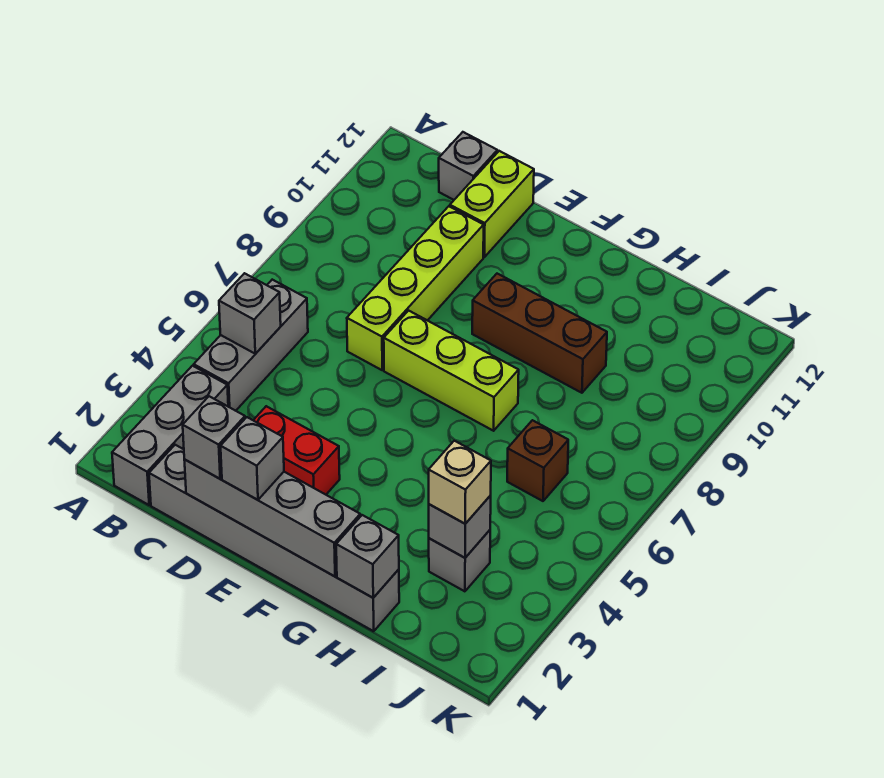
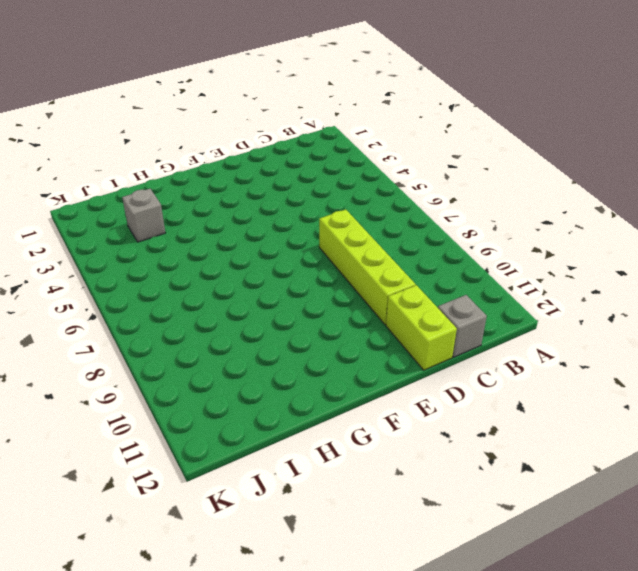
none -> grey 1x3 brick [112,366,228,505]
none -> grey 1x3 brick [194,280,308,411]
none -> grey 1x6 brick [149,445,399,631]

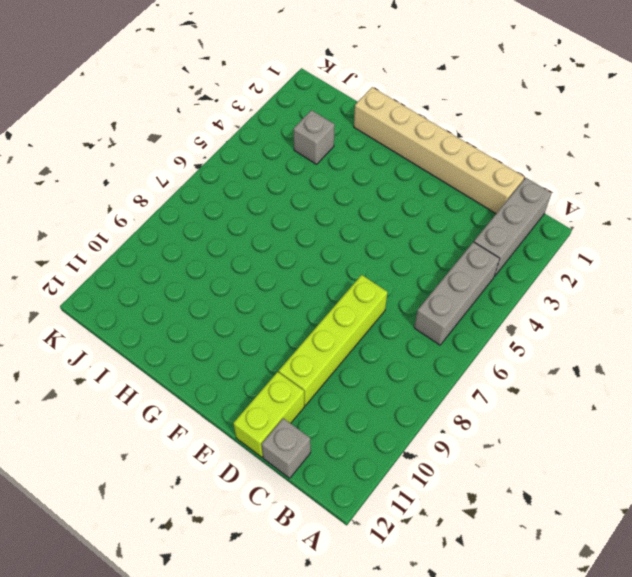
tan 1x6 brick [354,87,524,213] -> grey 1x6 brick [149,445,399,631]
none -> red 1x2 brick [253,406,340,495]
none -> lime 1x3 brick [384,311,519,431]
none -> brown 1x3 brick [472,274,607,393]

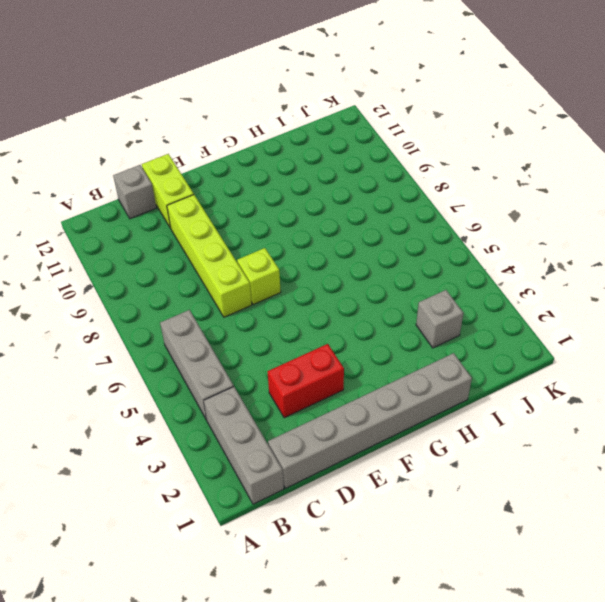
lime 1x1 brick [237,248,281,305] -> lime 1x3 brick [384,311,519,431]
none -> brown 1x3 brick [472,274,607,393]
none -> brown 1x1 brick [507,420,568,501]
none -> grey 1x1 brick [219,273,281,354]

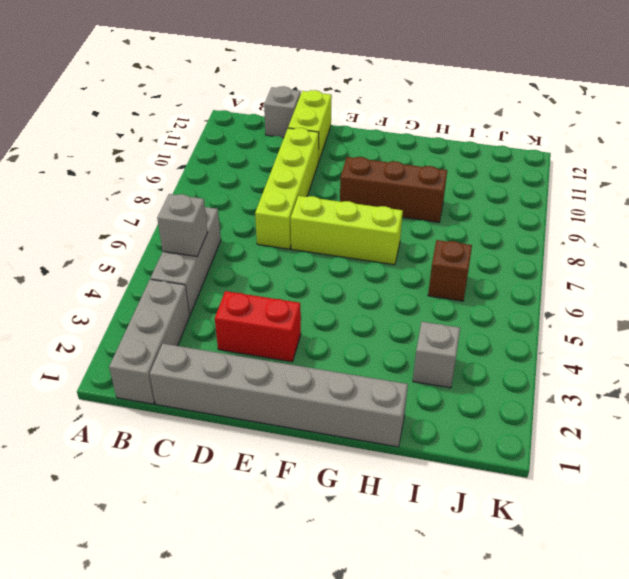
none -> grey 1x4 brick [184,460,360,576]
none -> grey 1x1 brick [336,515,399,598]
none -> grey 1x1 brick [429,496,491,558]

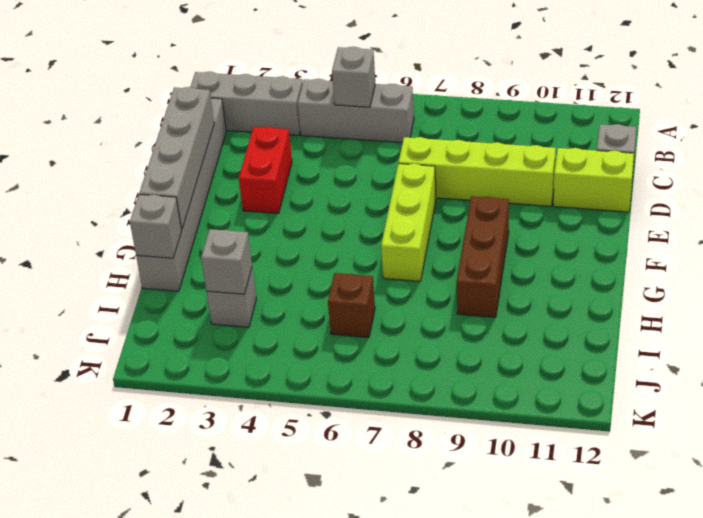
none -> grey 1x1 brick [183,396,245,479]
none -> grey 1x1 brick [221,417,284,500]
none -> tan 1x1 brick [429,441,491,524]

